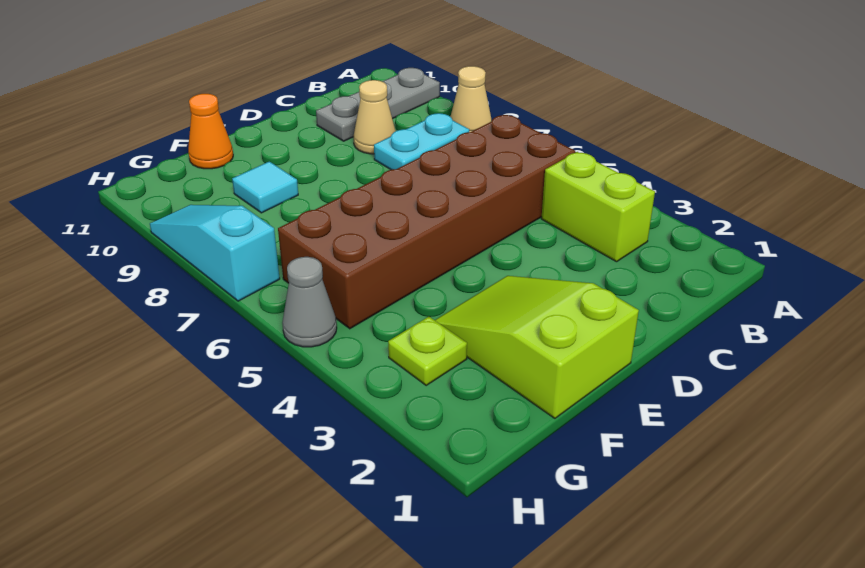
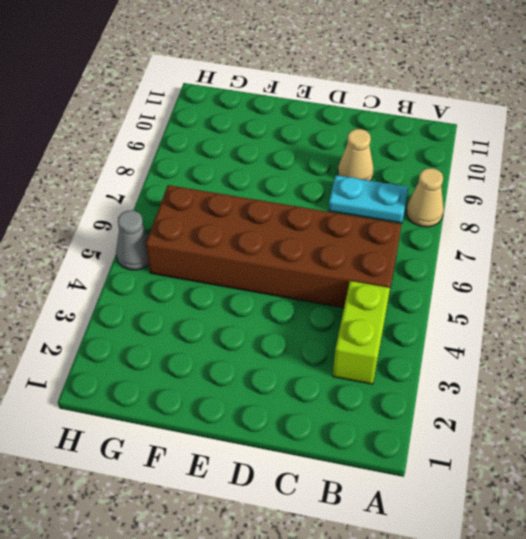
none -> grey 1x3 plate [316,68,440,141]
none -> lime 2x3 slope [435,276,639,418]
none -> cyan 1x1 tile [232,161,298,213]

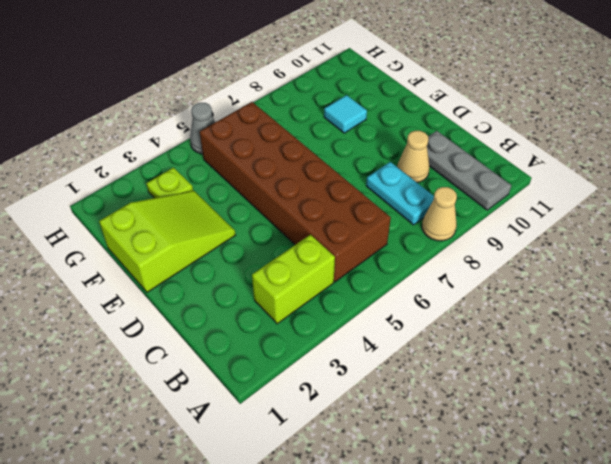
none -> orange 1x1 cone [188,94,233,169]
none -> cyan 1x3 slope [150,205,280,301]

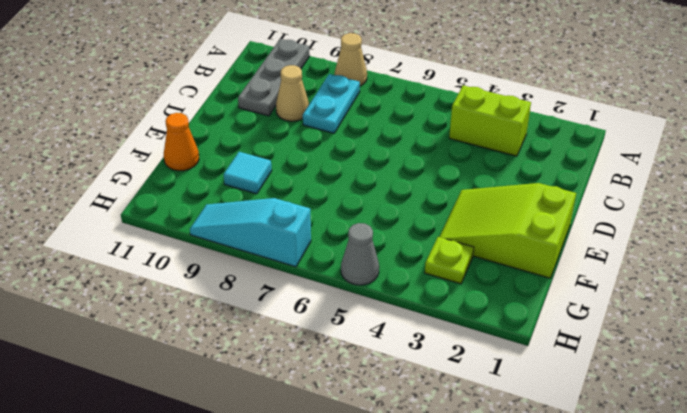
none -> brown 2x6 brick [278,115,575,329]

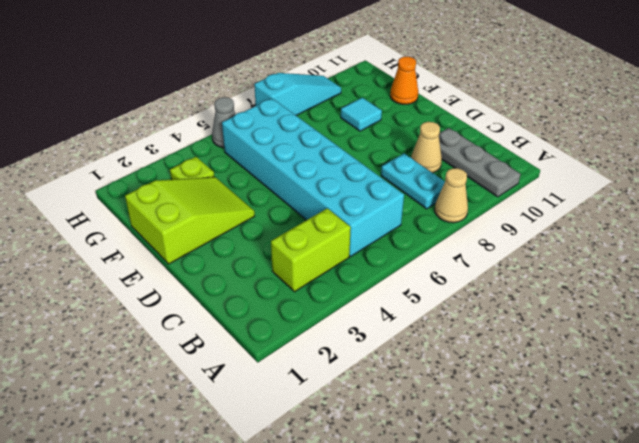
cyan 2x6 brick [222,98,404,256] -> brown 2x6 brick [278,115,575,329]

